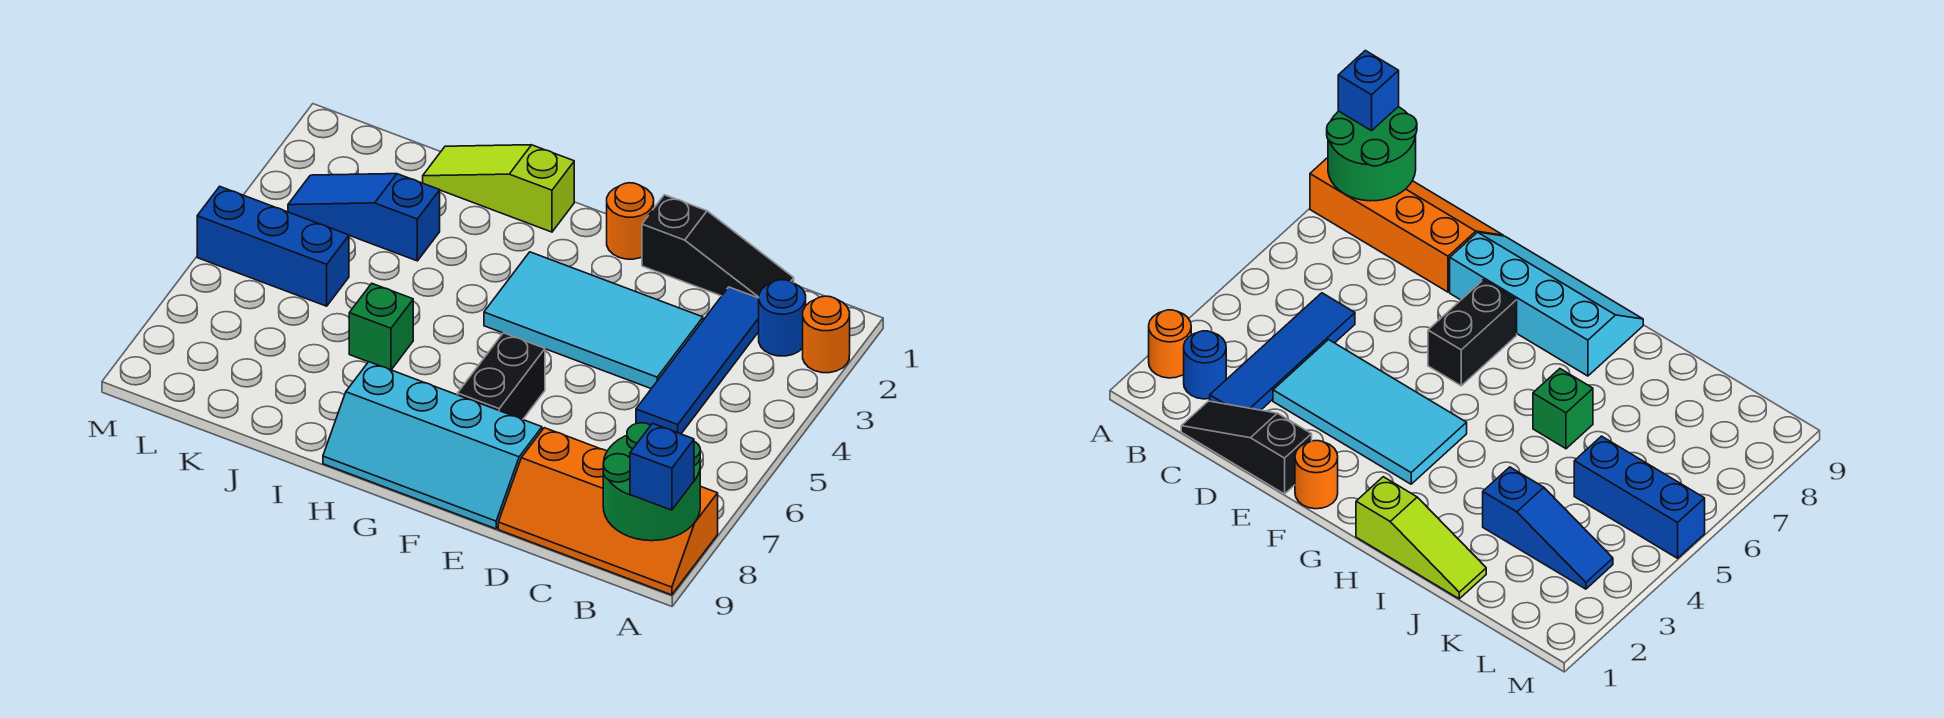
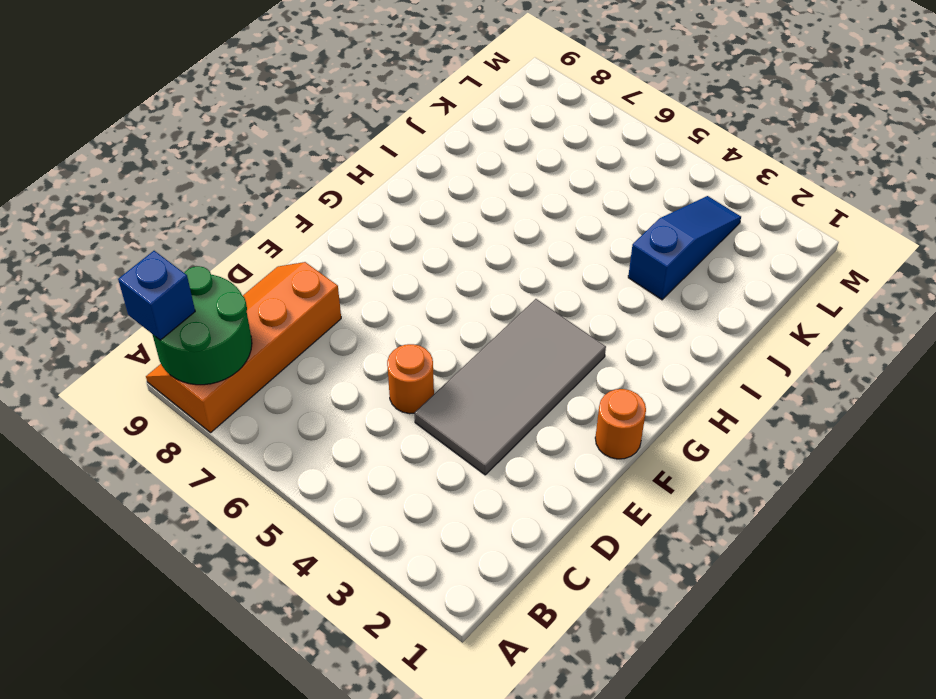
grey 2x4 tile [415,299,606,475] -> cyan 2x4 tile [484,252,703,389]
orange 1x1 round brick [387,344,434,414] -> orange 1x1 round brick moved to [803,296,850,373]
none -> blue 1x1 round brick [759,280,806,356]
none -> black 1x3 slope [642,195,794,298]
none -> blue 1x4 tile [636,287,759,434]

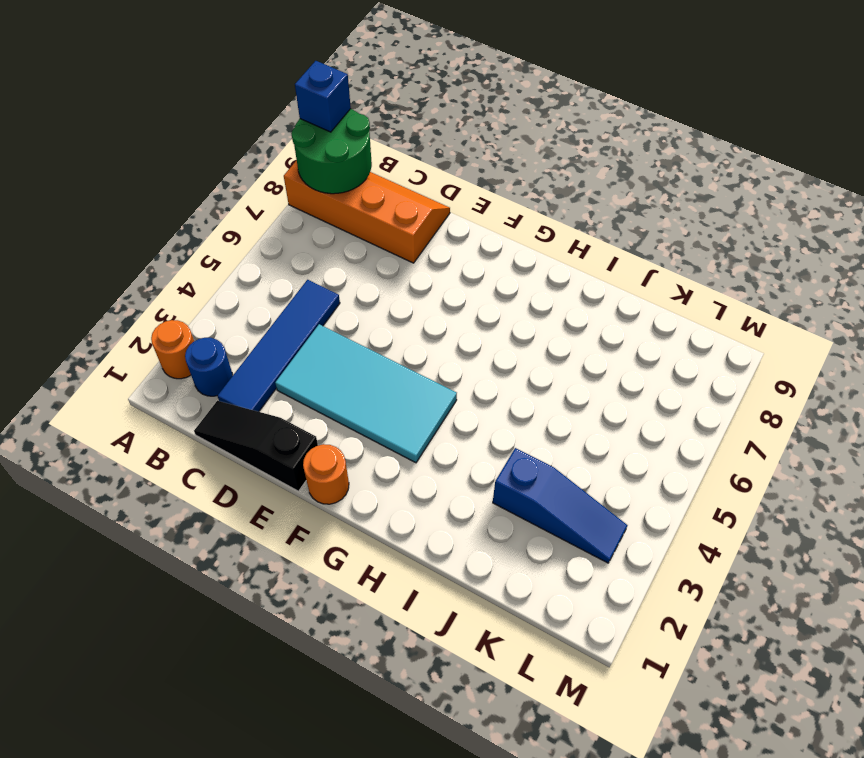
none -> cyan 2x4 slope [323,362,542,529]
none -> black 1x2 brick [458,333,545,419]
none -> lime 1x3 slope [423,145,574,232]

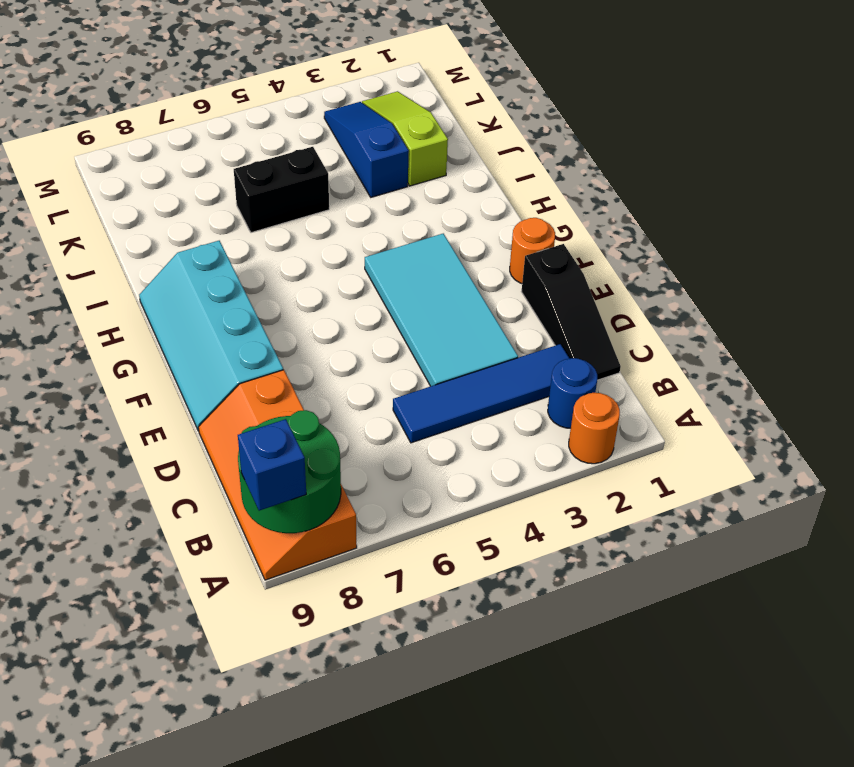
lime 1x3 slope [362,91,448,186] -> lime 1x3 slope moved to [423,145,574,232]
black 1x2 brick [234,147,329,233] -> black 1x2 brick moved to [458,333,545,419]
none -> green 1x1 brick [349,284,413,370]
none -> blue 1x3 brick [197,186,349,306]

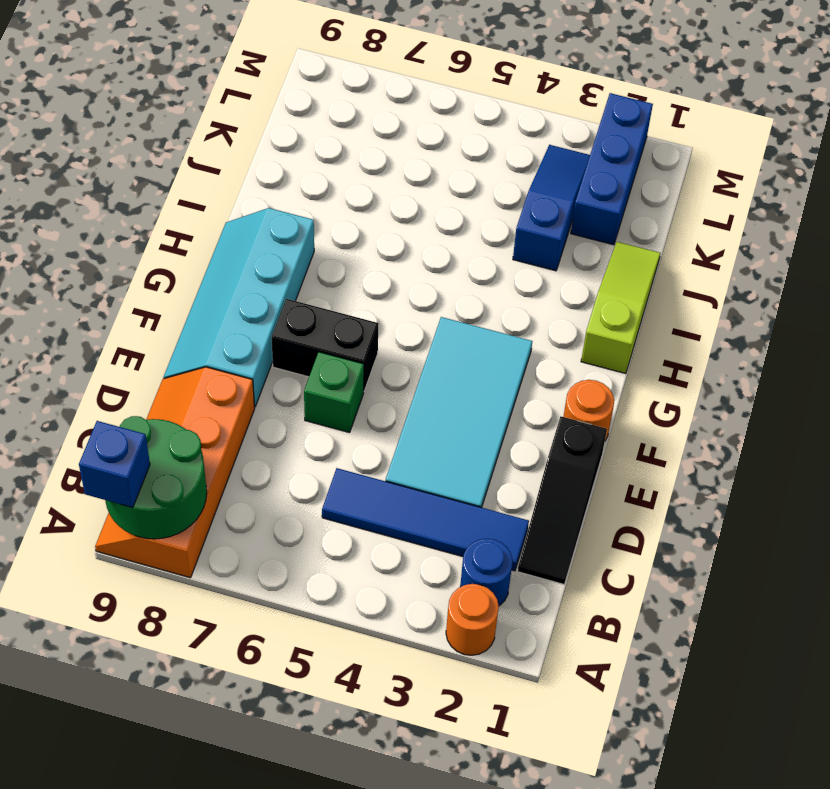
green 1x1 brick [304,352,364,433] -> green 1x1 brick moved to [349,284,413,370]
blue 1x3 brick [571,93,653,245] -> blue 1x3 brick moved to [197,186,349,306]

